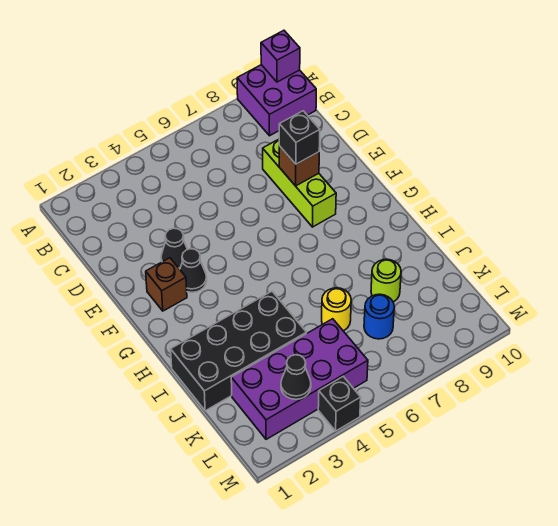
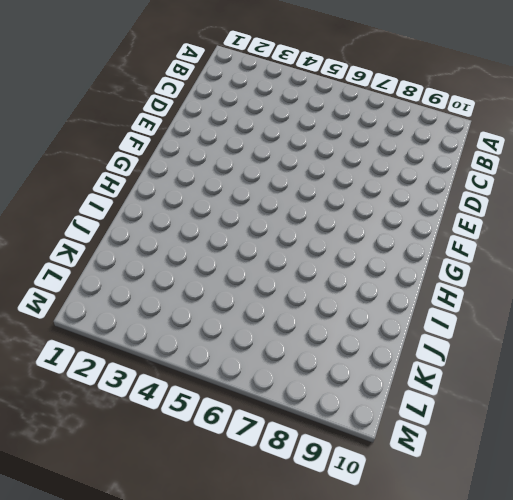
none -> purple 2x2 brick [237,65,316,136]
none -> lime 1x3 brick [263,139,336,227]
none -> black 1x1 cone [161,228,188,269]

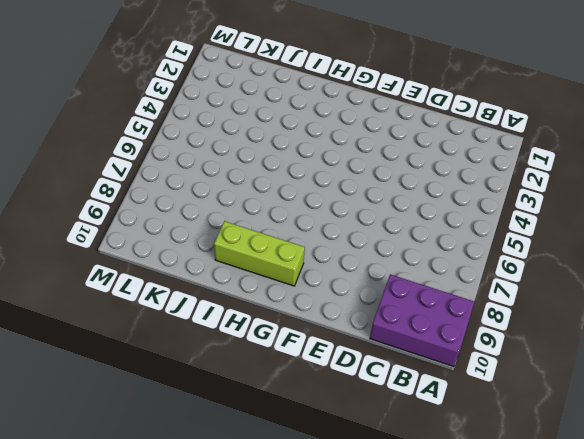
purple 2x3 brick [370,274,475,367] -> purple 2x2 brick [237,65,316,136]
lime 1x3 brick [214,221,305,286] -> lime 1x3 brick moved to [263,139,336,227]
none -> black 1x1 cone [161,228,188,269]
none -> brown 1x1 brick [146,258,187,311]
none -> black 1x1 cone [180,249,207,292]

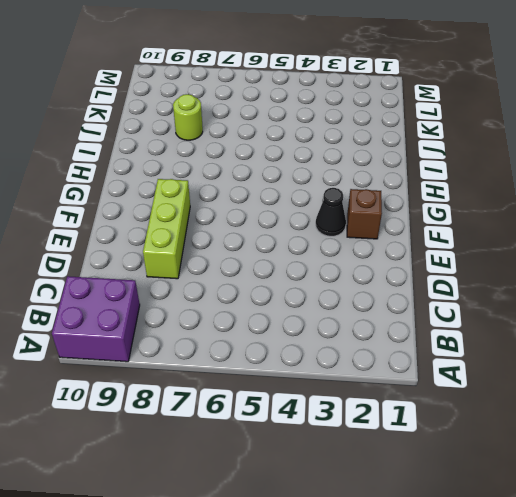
none -> black 1x1 cone [161,228,188,269]
none -> black 2x4 brick [171,291,306,411]
none -> yellow 1x1 round brick [322,288,351,331]

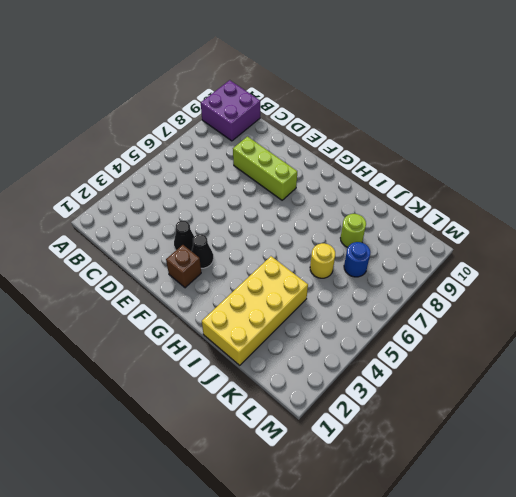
yellow 2x4 brick [202,256,308,365] -> black 2x4 brick [171,291,306,411]
none -> purple 2x4 brick [231,319,368,439]
none -> black 1x1 brick [318,377,361,431]
none -> purple 1x1 brick [261,30,300,82]

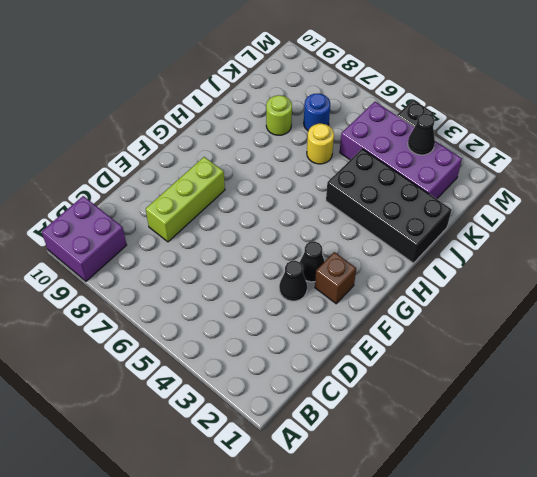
none -> purple 1x1 brick [261,30,300,82]
none -> brown 1x1 brick [279,146,319,186]
none -> black 1x1 brick [279,111,320,164]

